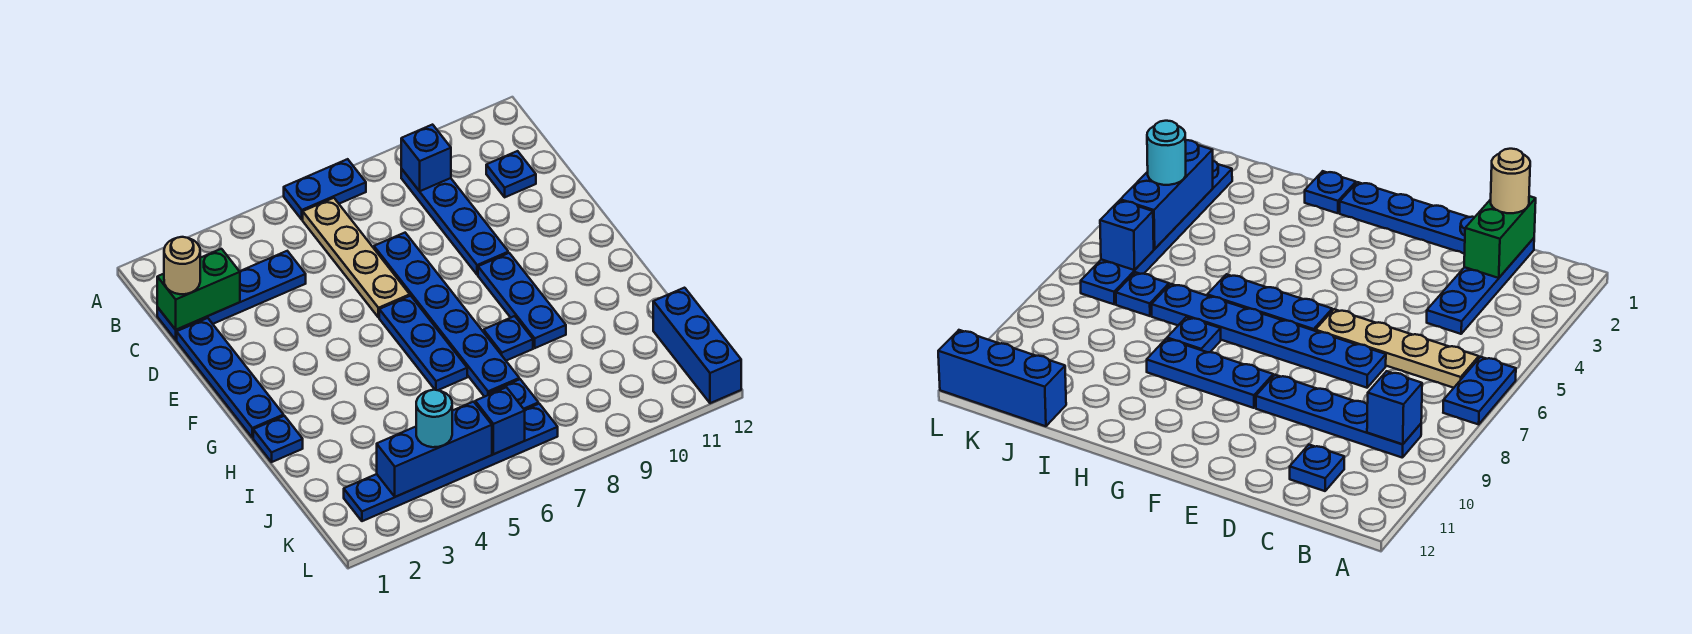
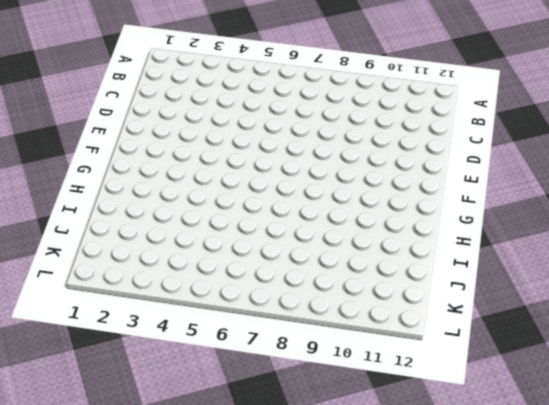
none -> blue 1x2 plate [284,159,366,220]
none -> tan 1x4 plate [303,198,410,318]
none -> blue 1x4 plate [401,169,508,275]

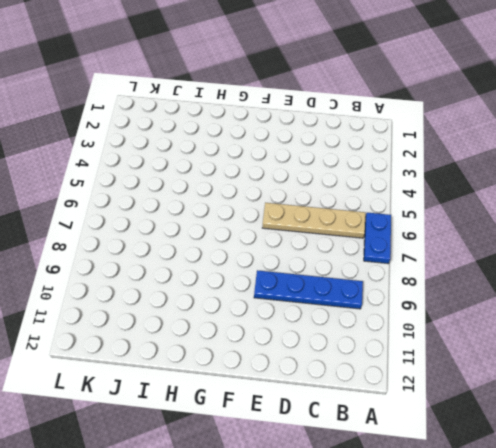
none -> blue 1x4 plate [157,251,306,340]
none -> blue 1x1 plate [486,151,536,197]
none -> blue 1x4 plate [177,318,284,438]

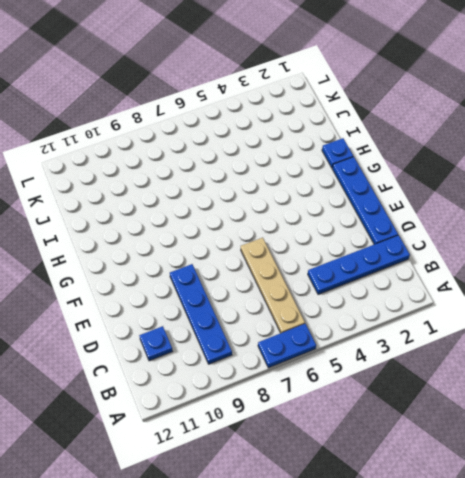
none -> blue 1x6 plate [374,233,519,397]
none -> blue 1x3 plate [379,296,467,390]
none -> blue 1x3 plate [478,253,566,348]

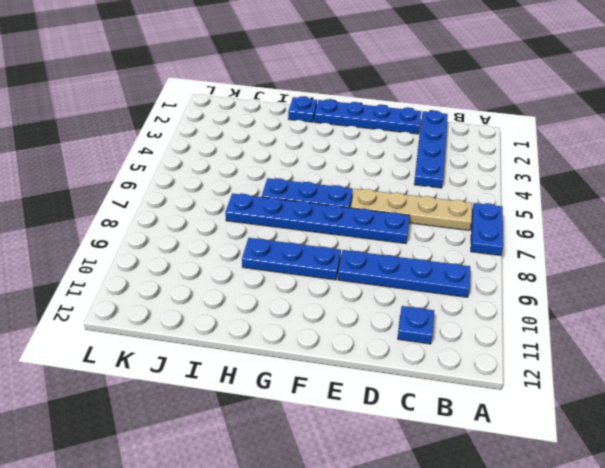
none -> blue 1x1 plate [484,316,533,361]
none -> blue 1x1 plate [489,379,539,410]
none -> blue 1x3 brick [653,288,741,403]

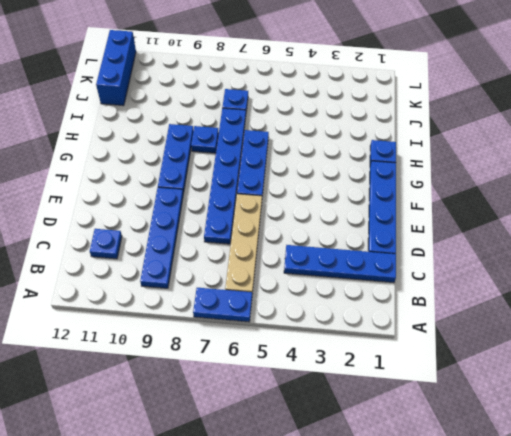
none -> blue 1x6 plate [344,404,558,521]
none -> blue 1x1 brick [401,125,451,191]
none -> green 1x2 brick [157,249,240,330]

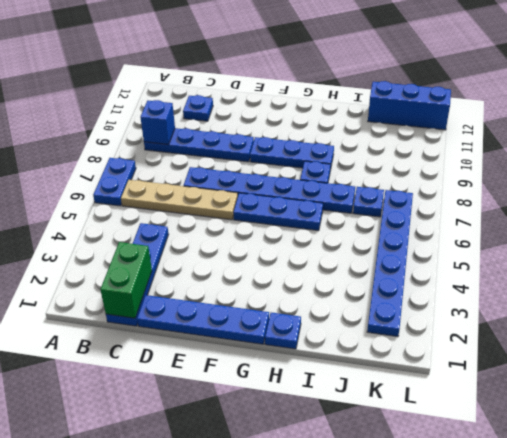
none -> blue 1x3 brick [377,402,492,497]
none -> blue 1x1 brick [475,387,525,454]
none -> tan 1x1 round brick [164,237,200,294]

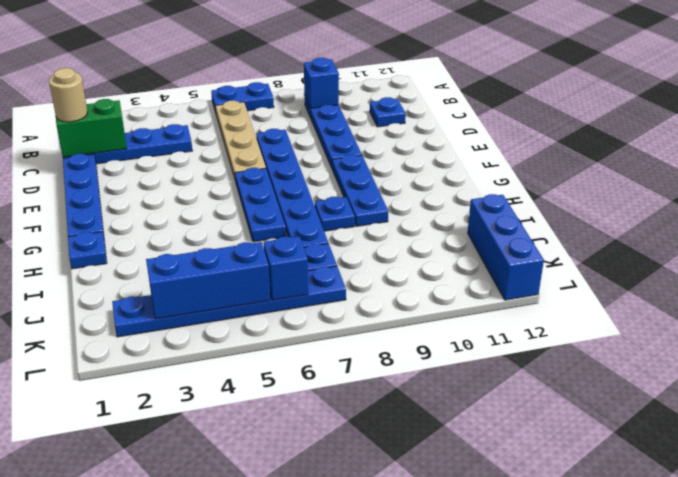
none -> cyan 1x1 round brick [416,390,452,447]

